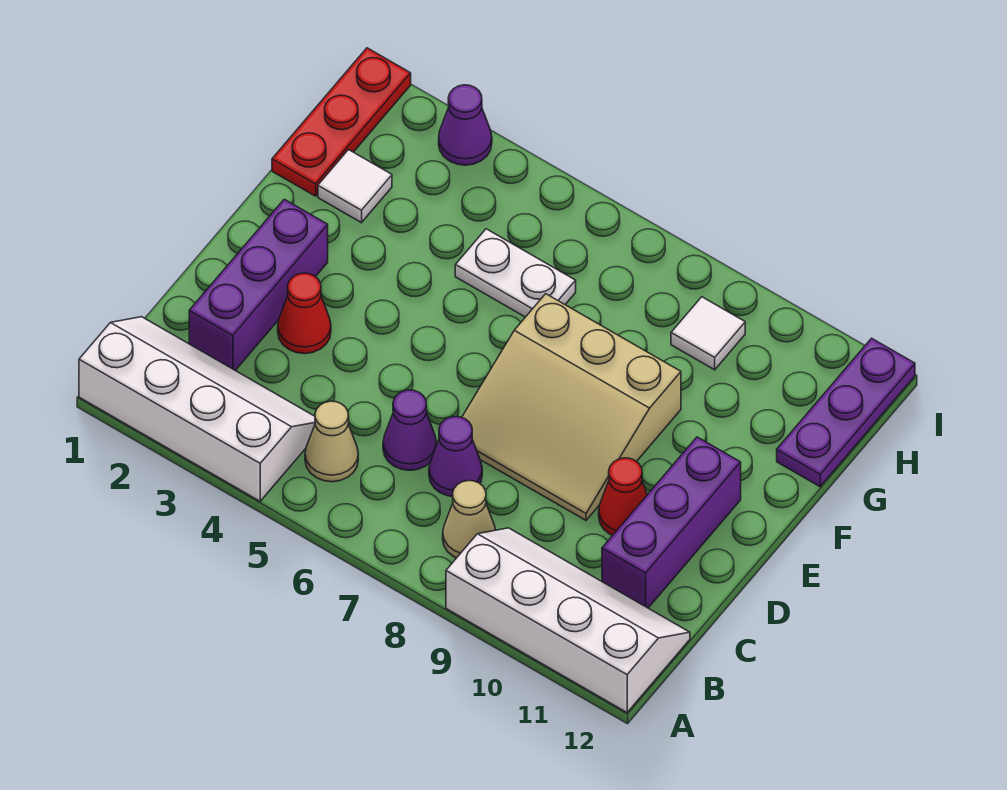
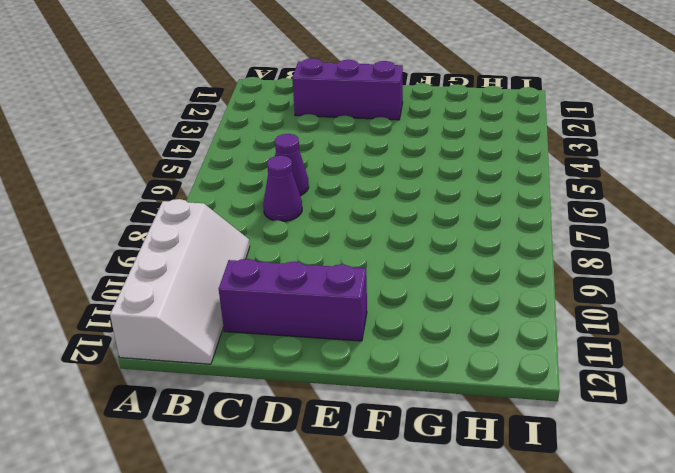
none -> white 2x4 slope [79,317,315,501]
none -> tan 1x1 cone [305,401,358,482]
none -> tan 1x1 cone [443,481,495,558]

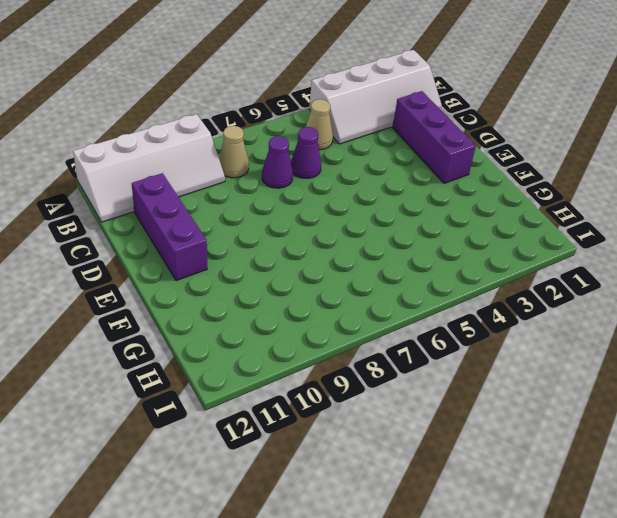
none -> red 1x1 cone [278,273,331,354]
none -> tan 3x3 slope [462,294,681,520]
none -> red 1x1 cone [599,458,647,535]

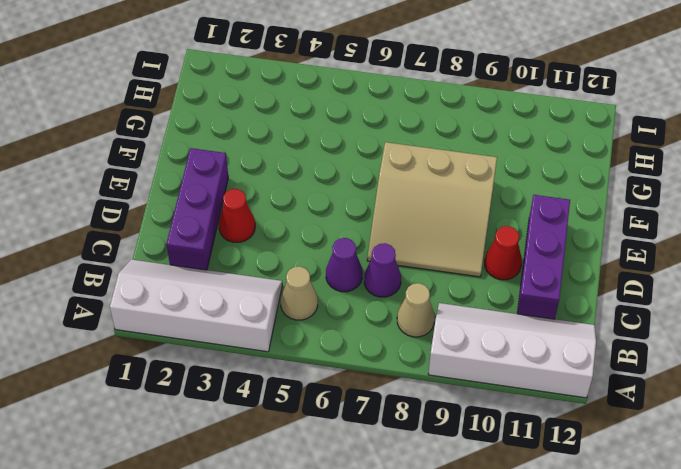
none -> red 1x3 plate [272,48,411,196]
none -> white 1x1 tile [318,150,392,223]
none -> white 1x2 plate [455,229,576,317]

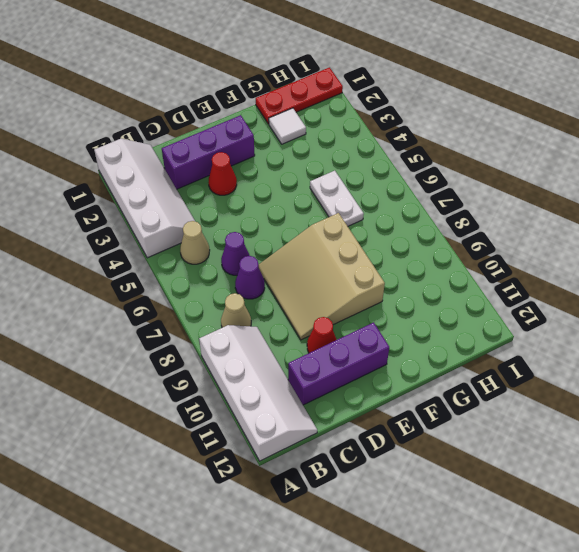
none -> purple 1x3 plate [777,338,915,487]
none -> white 1x1 tile [671,297,745,370]
none -> purple 1x1 cone [439,85,492,165]

